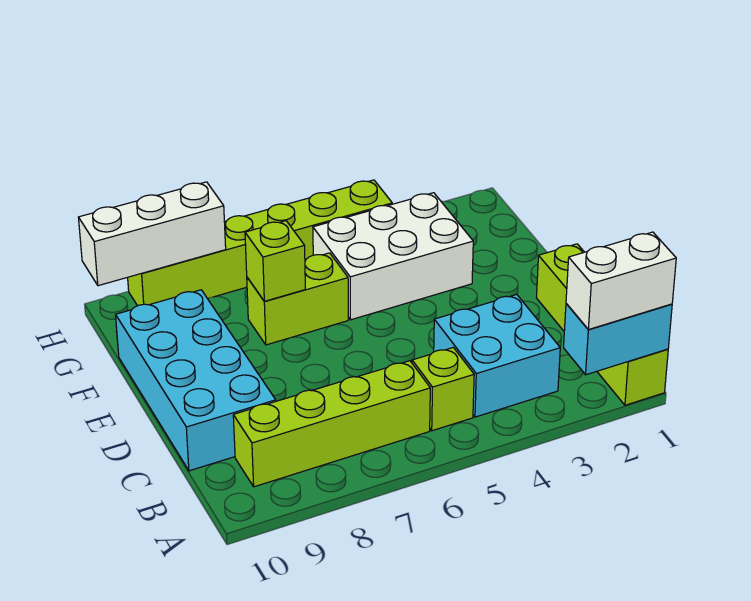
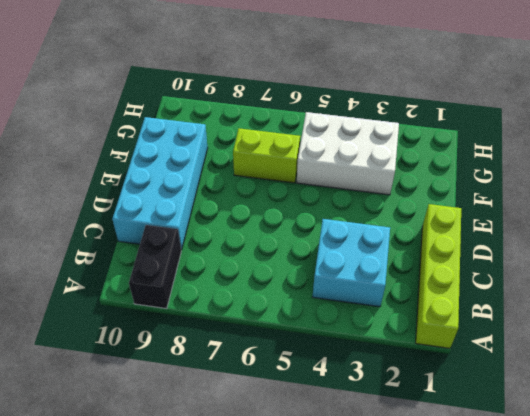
black 1x2 brick [129,225,181,309] -> lime 1x4 brick [233,361,430,487]
none -> lime 1x1 brick [412,347,474,431]
none -> lime 1x6 brick [128,180,392,306]
none -> cyan 1x2 brick [564,304,672,375]

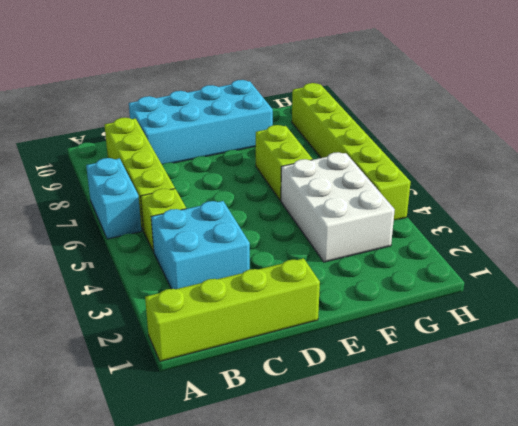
cyan 1x2 brick [86,158,141,239] -> cyan 1x2 brick moved to [564,304,672,375]
none -> lime 1x1 brick [245,221,305,301]
none -> white 1x3 brick [78,182,226,286]
none -> white 1x2 brick [566,232,676,330]

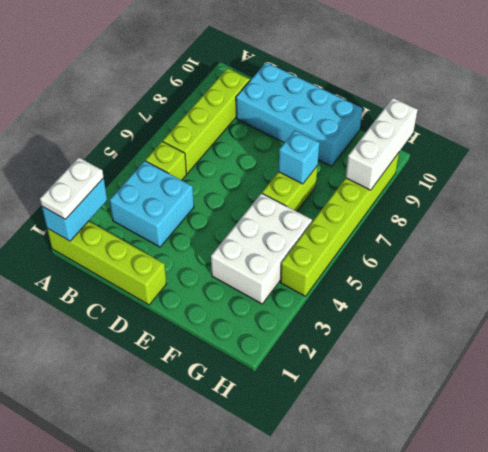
white 1x2 plate [40,157,104,219] -> white 1x2 brick [566,232,676,330]
cyan 1x1 brick [278,131,320,184] -> lime 1x1 brick [245,221,305,301]

